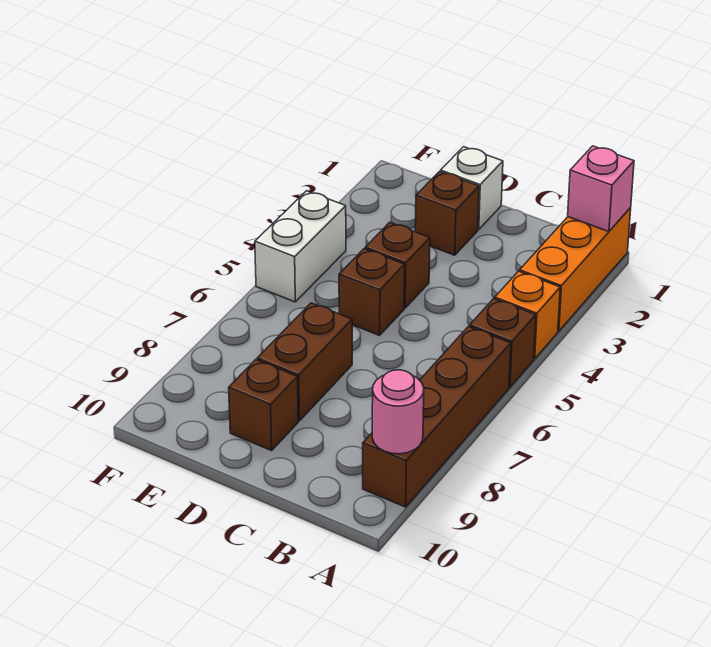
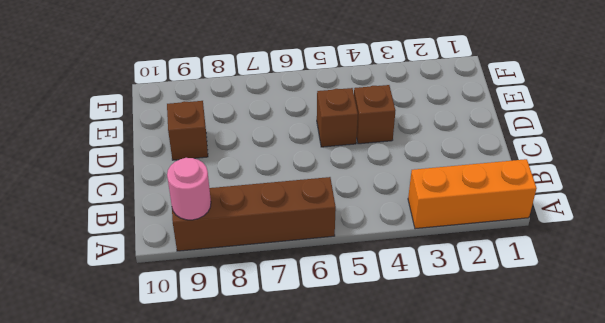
none -> orange 1x1 brick [495,271,560,359]
none -> brown 1x1 brick [470,299,536,387]
none -> white 1x1 brick [441,147,503,230]

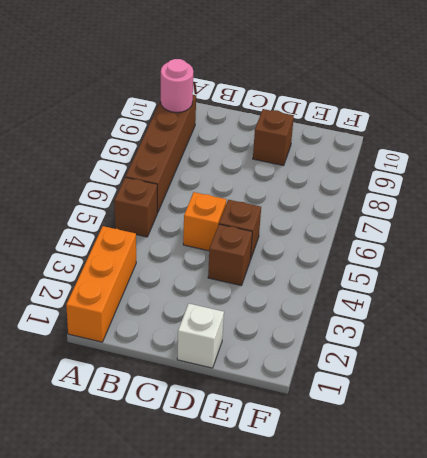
orange 1x1 brick [183,192,226,251] -> orange 1x1 brick moved to [495,271,560,359]
none -> brown 1x1 brick [415,171,479,255]
none -> brown 1x2 brick [257,303,352,421]
none -> white 1x2 brick [255,191,346,302]

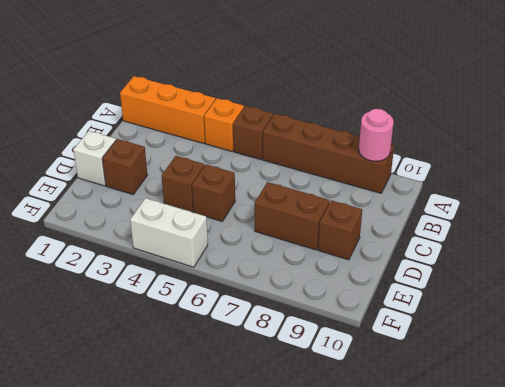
none -> pink 1x1 brick [568,146,634,232]

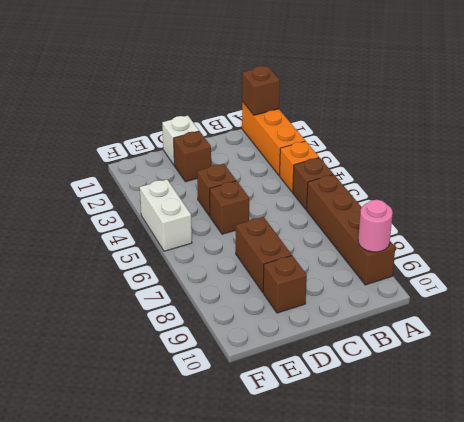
brown 1x1 brick [242,66,280,115] -> pink 1x1 brick [568,146,634,232]

